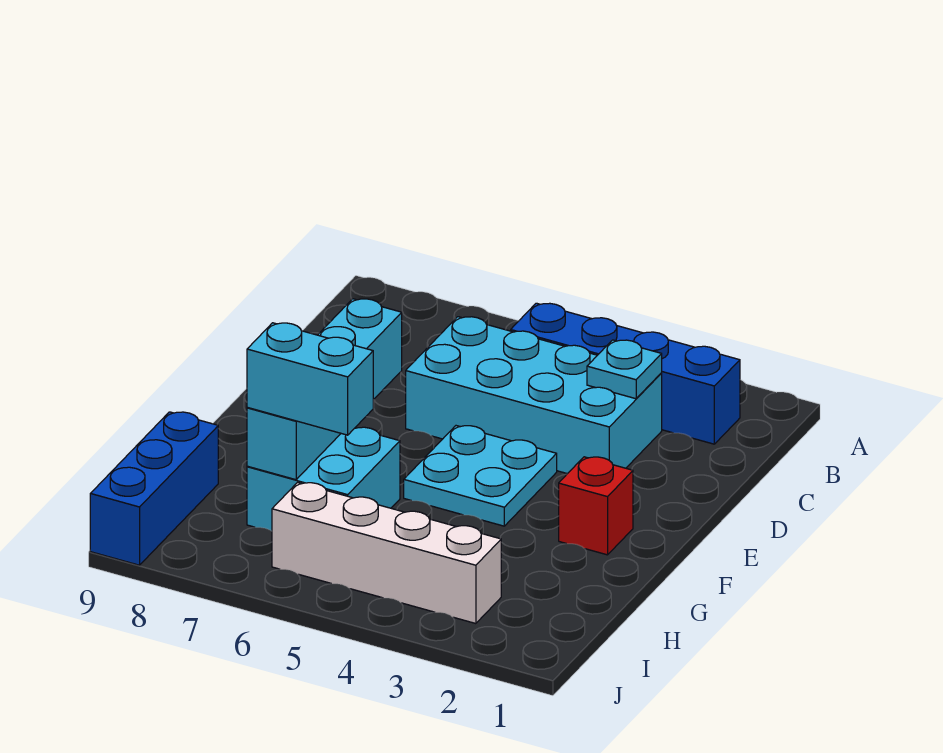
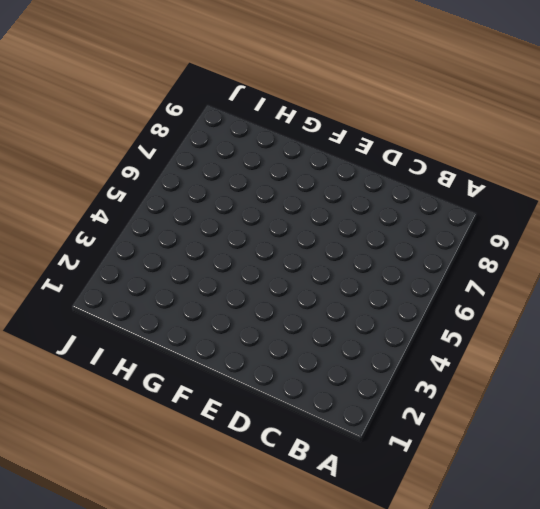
none -> blue 1x4 brick [511,303,740,444]
none -> cyan 2x4 brick [406,317,662,474]

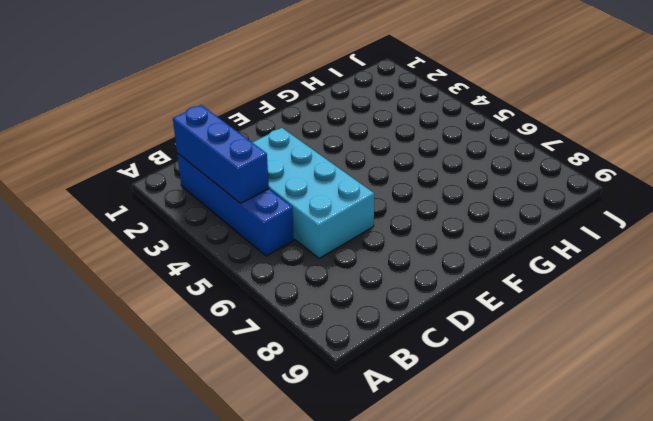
blue 1x3 brick [173,105,269,204] -> blue 1x3 brick turned to [90,412,218,565]
none -> cyan 2x2 plate [404,426,557,526]
none -> red 1x1 brick [559,457,633,555]

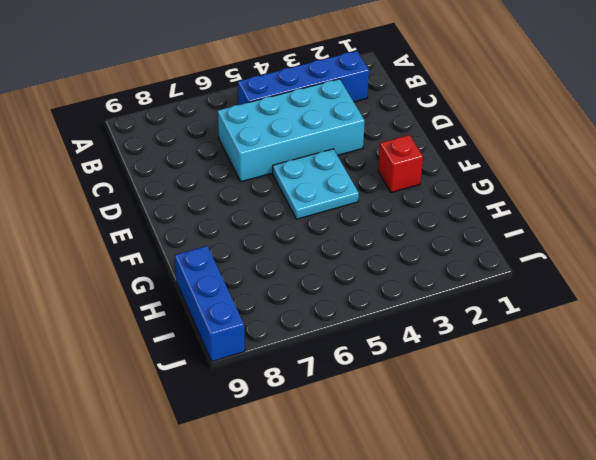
none -> cyan 2x2 brick [247,427,400,531]
none -> white 1x4 brick [272,483,501,624]

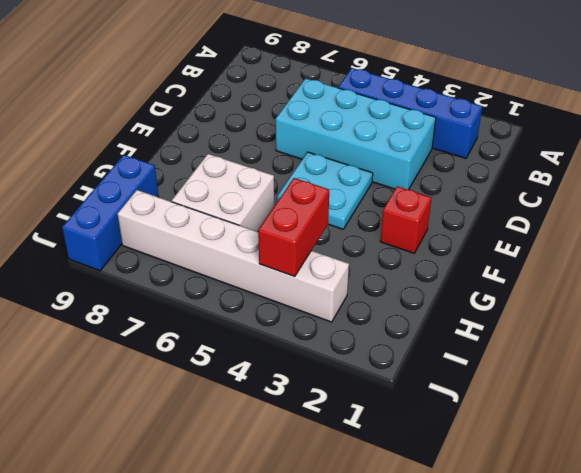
white 2x2 brick [172,154,274,232] -> cyan 2x2 brick [247,427,400,531]
red 1x2 brick [258,178,329,277] -> none
white 1x6 brick [118,190,349,322] -> white 1x4 brick [272,483,501,624]
none -> cyan 1x1 plate [587,340,662,399]
none -> cyan 1x4 brick [247,299,402,480]

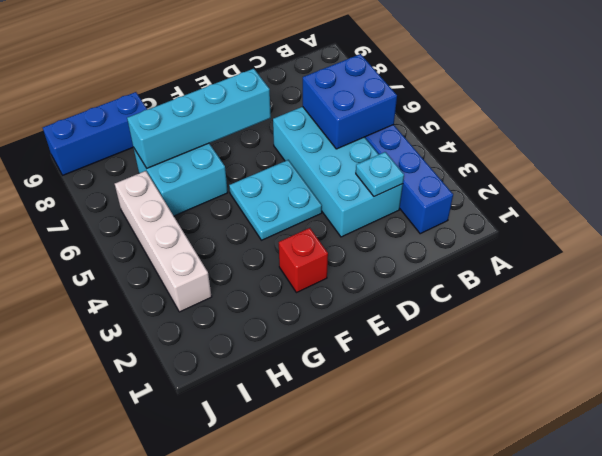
blue 2x2 brick [303,54,397,149] -> none
none -> cyan 1x2 brick [247,323,373,435]

